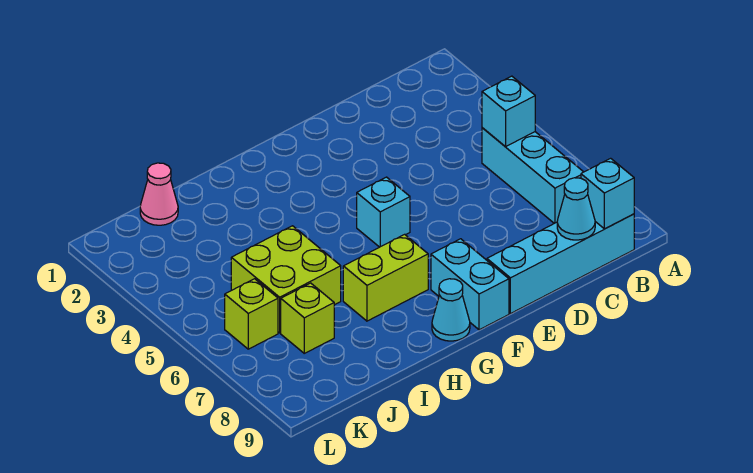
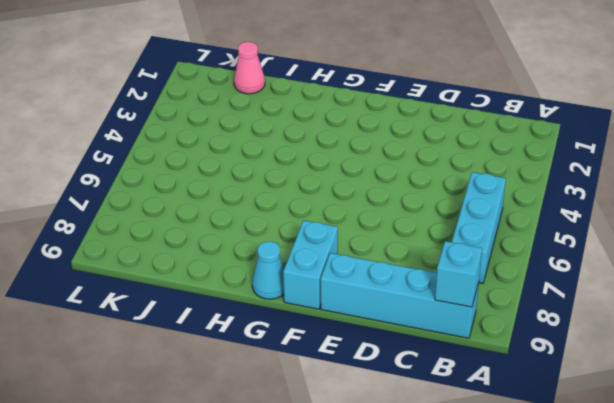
none -> cyan 1x1 brick [357,177,410,247]
none -> lime 1x2 brick [343,234,428,321]
none -> lime 2x2 brick [231,226,341,333]

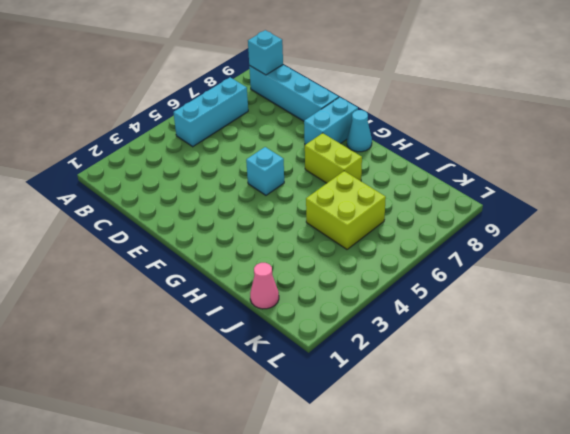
none -> lime 1x1 brick [281,283,334,353]
none -> lime 1x1 brick [225,279,278,349]
none -> cyan 1x1 brick [482,76,535,147]

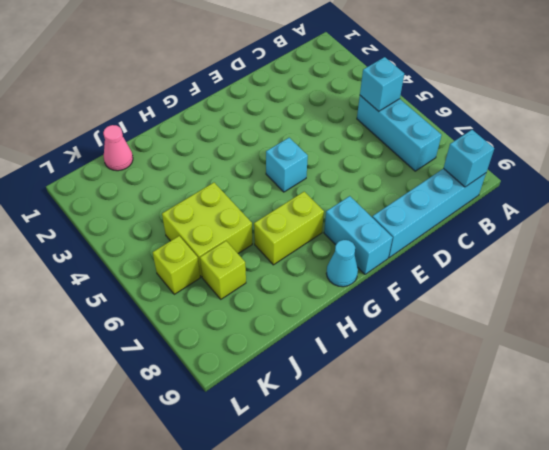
none -> cyan 1x1 cone [557,178,595,240]

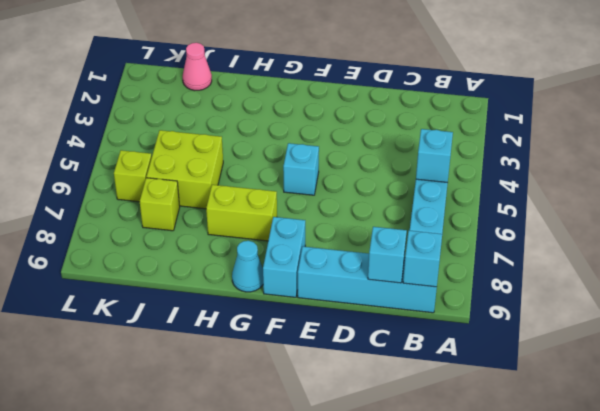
cyan 1x1 brick [368,227,407,283] -> cyan 1x1 cone [557,178,595,240]

